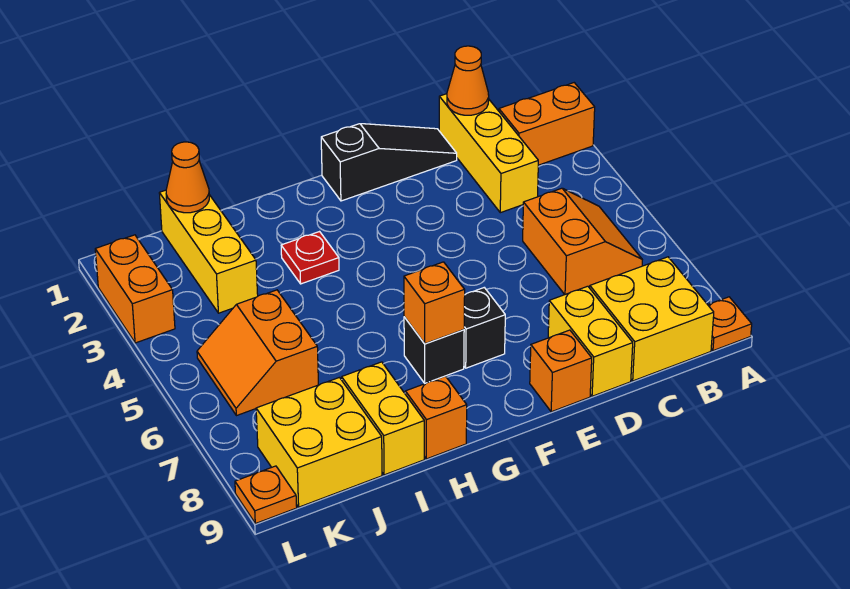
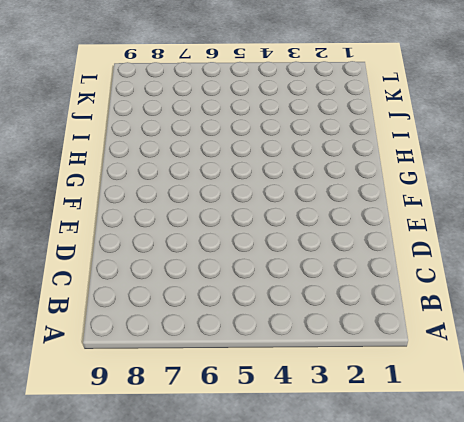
none -> orange 1x2 brick [499,83,595,165]
none -> orange 1x1 plate [708,297,752,351]
none -> orange 2x2 slope [523,188,642,294]

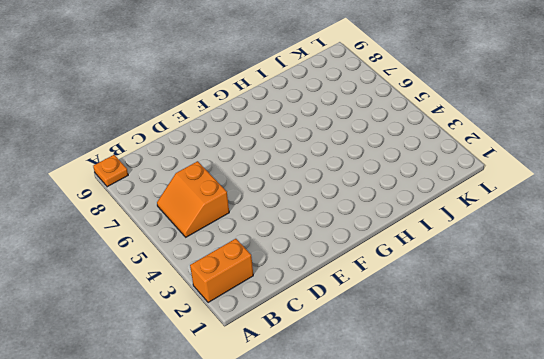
none -> yellow 2x2 brick [590,257,714,381]
none -> yellow 1x3 brick [439,94,538,213]
none -> black 1x3 slope [321,124,457,201]

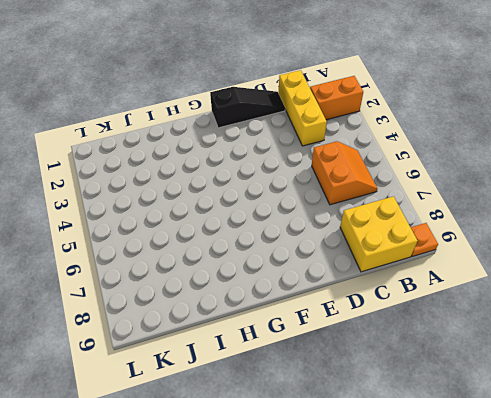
none -> yellow 1x2 brick [548,286,633,396]
none -> orange 1x1 brick [530,330,592,412]
none -> black 1x1 brick [464,288,505,368]

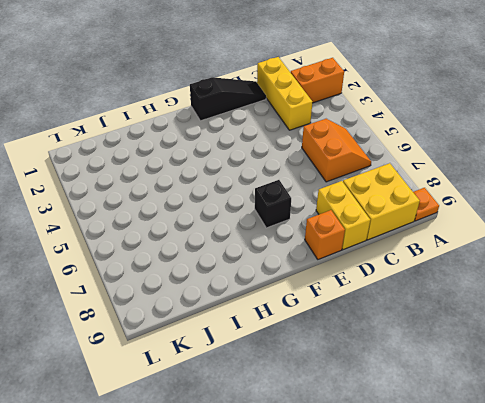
none -> black 1x1 brick [404,317,464,383]
none -> red 1x1 plate [281,232,339,284]
none -> orange 1x1 brick [405,376,467,459]

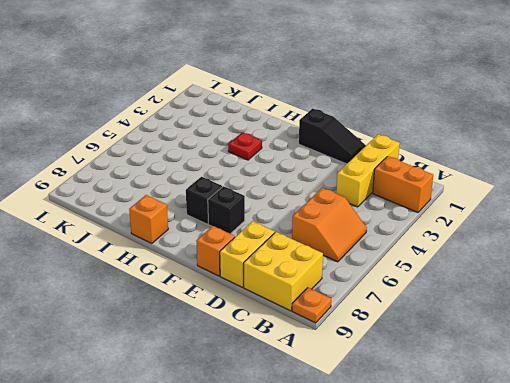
none -> yellow 1x2 brick [342,362,424,475]
none -> yellow 1x3 brick [159,190,258,313]
none -> orange 2x2 slope [197,290,318,416]

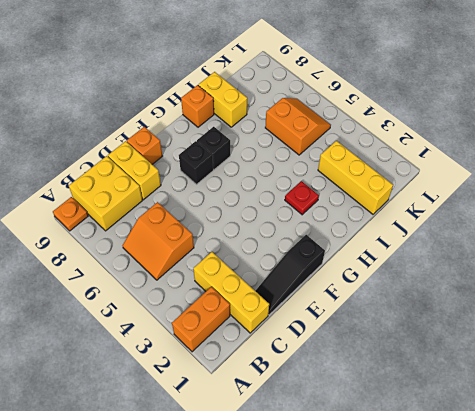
none -> yellow 2x2 brick [256,377,382,507]
none -> orange 1x2 brick [95,235,175,343]
none -> orange 1x1 plate [235,466,297,524]

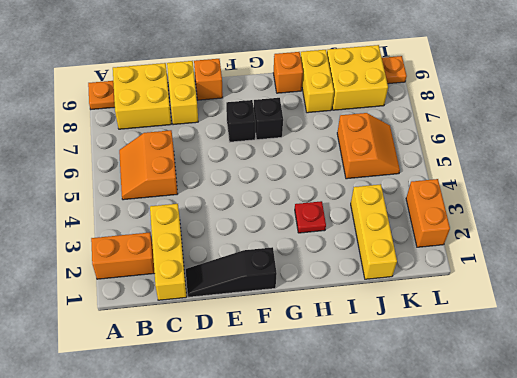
none -> orange 1x1 cone [447,46,489,115]
none -> orange 1x1 brick [404,262,465,344]
none -> orange 1x1 cone [166,142,209,213]

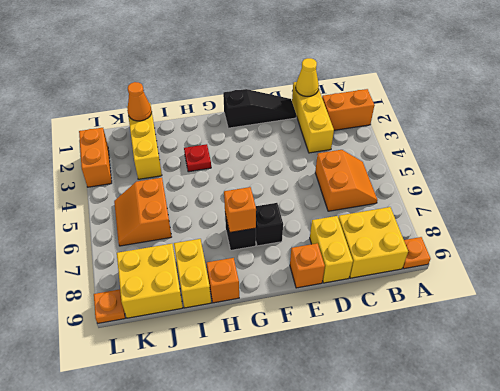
yellow 1x1 cone [296,58,319,96] -> orange 1x1 cone [447,46,489,115]

